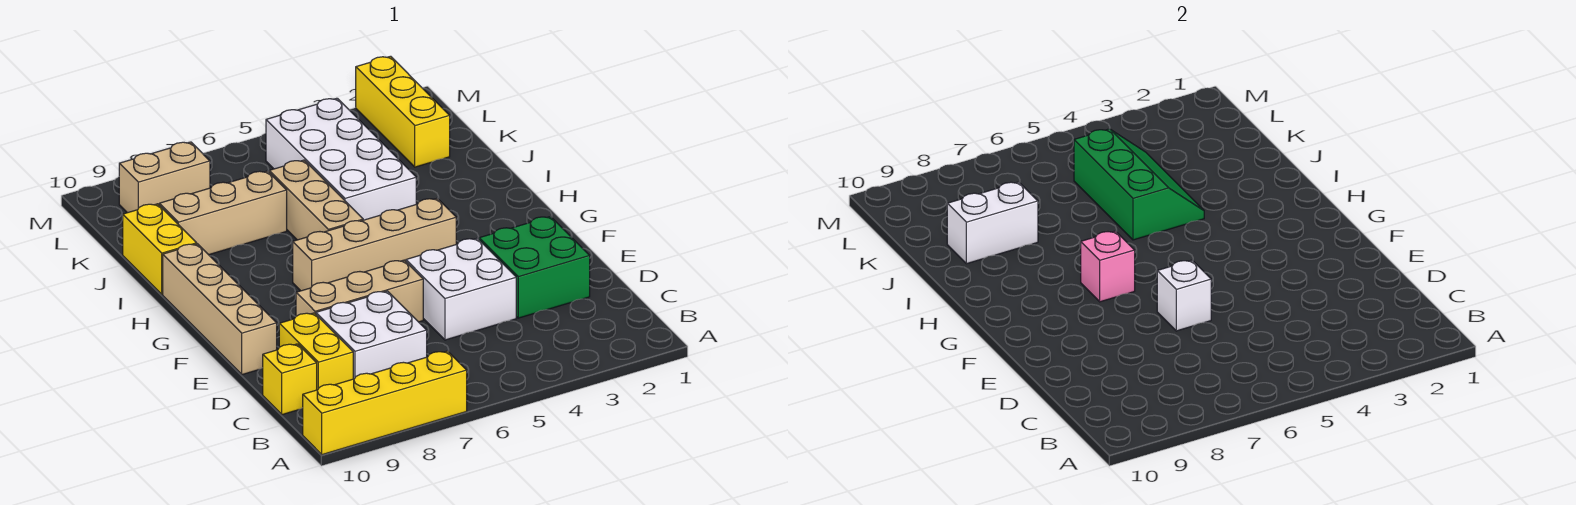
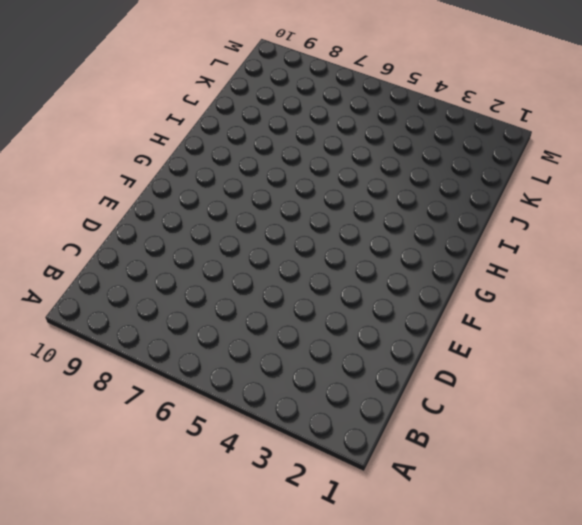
none -> yellow 1x4 brick [303,351,467,455]
none -> white 2x2 brick [316,291,427,379]
none -> yellow 1x2 brick [279,313,353,390]

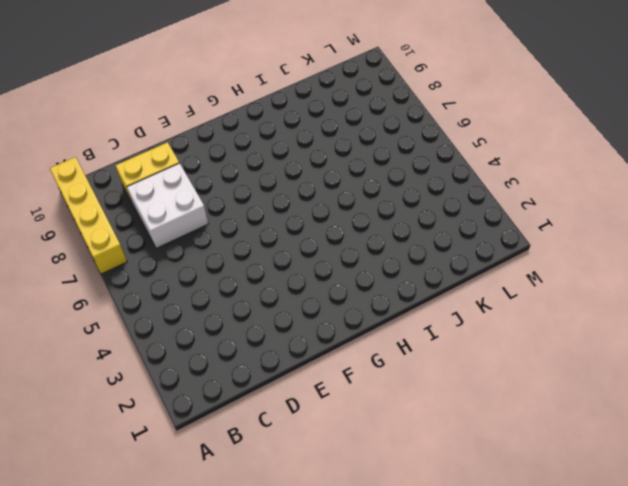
none -> yellow 1x1 brick [263,344,317,415]
none -> green 2x2 brick [479,217,590,318]
none -> white 2x2 brick [406,238,516,340]

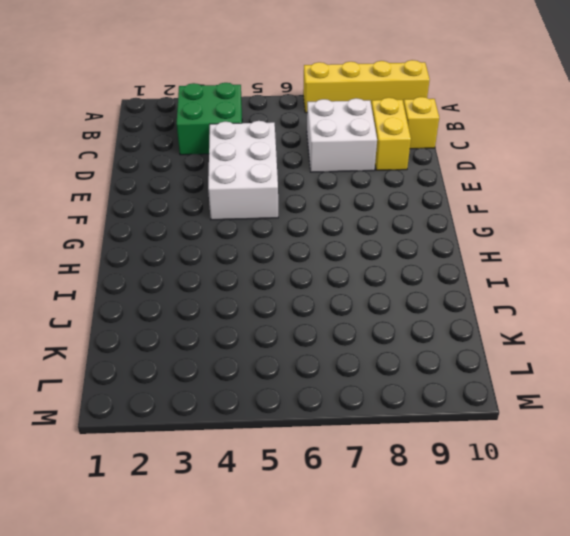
green 2x2 brick [177,83,242,155] -> green 2x2 brick moved to [479,217,590,318]
white 2x3 brick [208,121,278,220] -> white 2x2 brick [406,238,516,340]
none -> tan 1x3 brick [296,260,423,322]
none -> tan 1x4 brick [163,244,277,375]
none -> tan 1x4 brick [293,198,456,291]

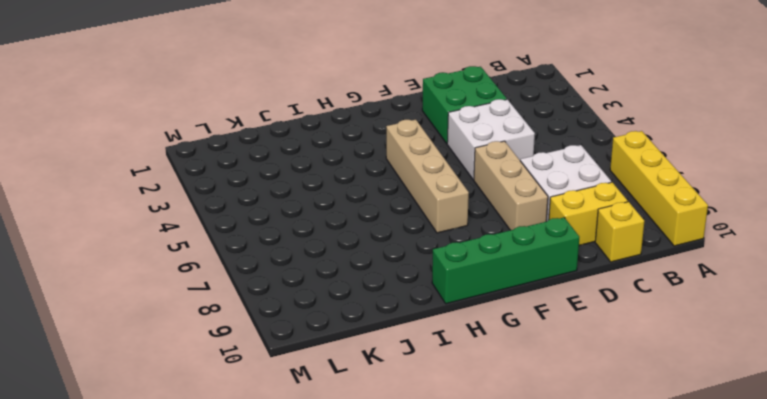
green 1x4 brick [432,217,579,304] -> tan 1x4 brick [163,244,277,375]
none -> tan 1x3 brick [269,160,363,240]
none -> white 2x4 brick [266,98,416,220]
none -> yellow 1x2 brick [123,204,197,295]

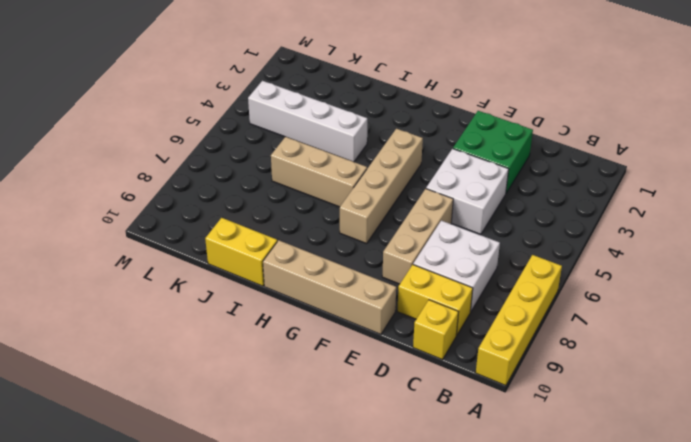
white 1x4 brick [248,81,367,162] -> white 2x4 brick [266,98,416,220]
none -> tan 1x3 brick [159,171,287,255]
none -> yellow 1x3 brick [356,56,450,167]
none -> tan 1x2 brick [119,142,210,213]

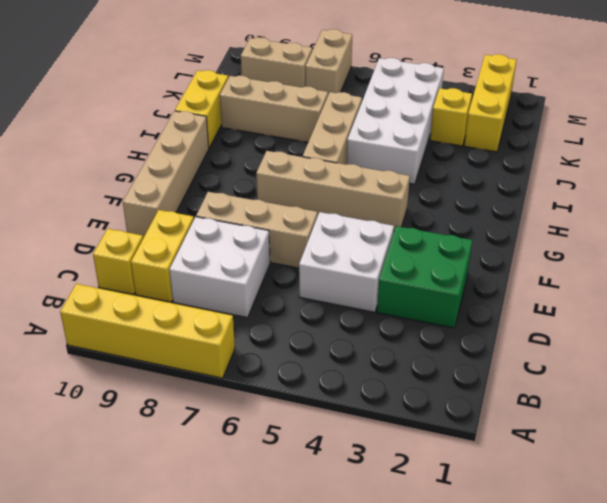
yellow 1x1 brick [430,88,472,146] -> none
tan 1x2 brick [305,29,352,95] -> none
none -> white 1x1 brick [1157,260,1211,331]
none -> pink 1x1 brick [1081,231,1135,302]
none -> green 2x3 slope [1074,129,1204,240]

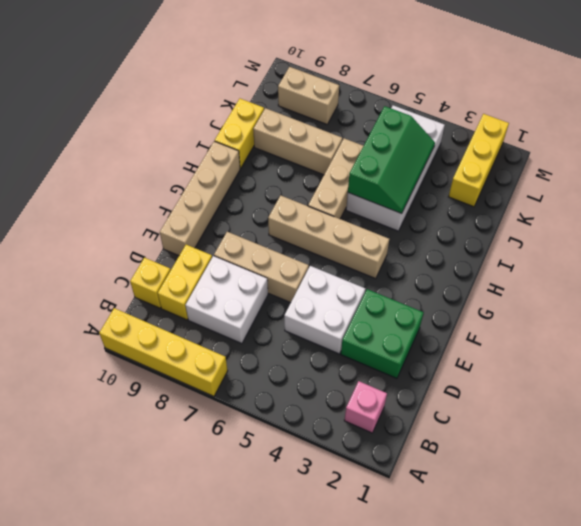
pink 1x1 brick [344,381,387,433] -> pink 1x1 brick moved to [1081,231,1135,302]
none -> white 1x1 brick [1157,260,1211,331]
none -> white 1x2 brick [947,182,1038,264]

